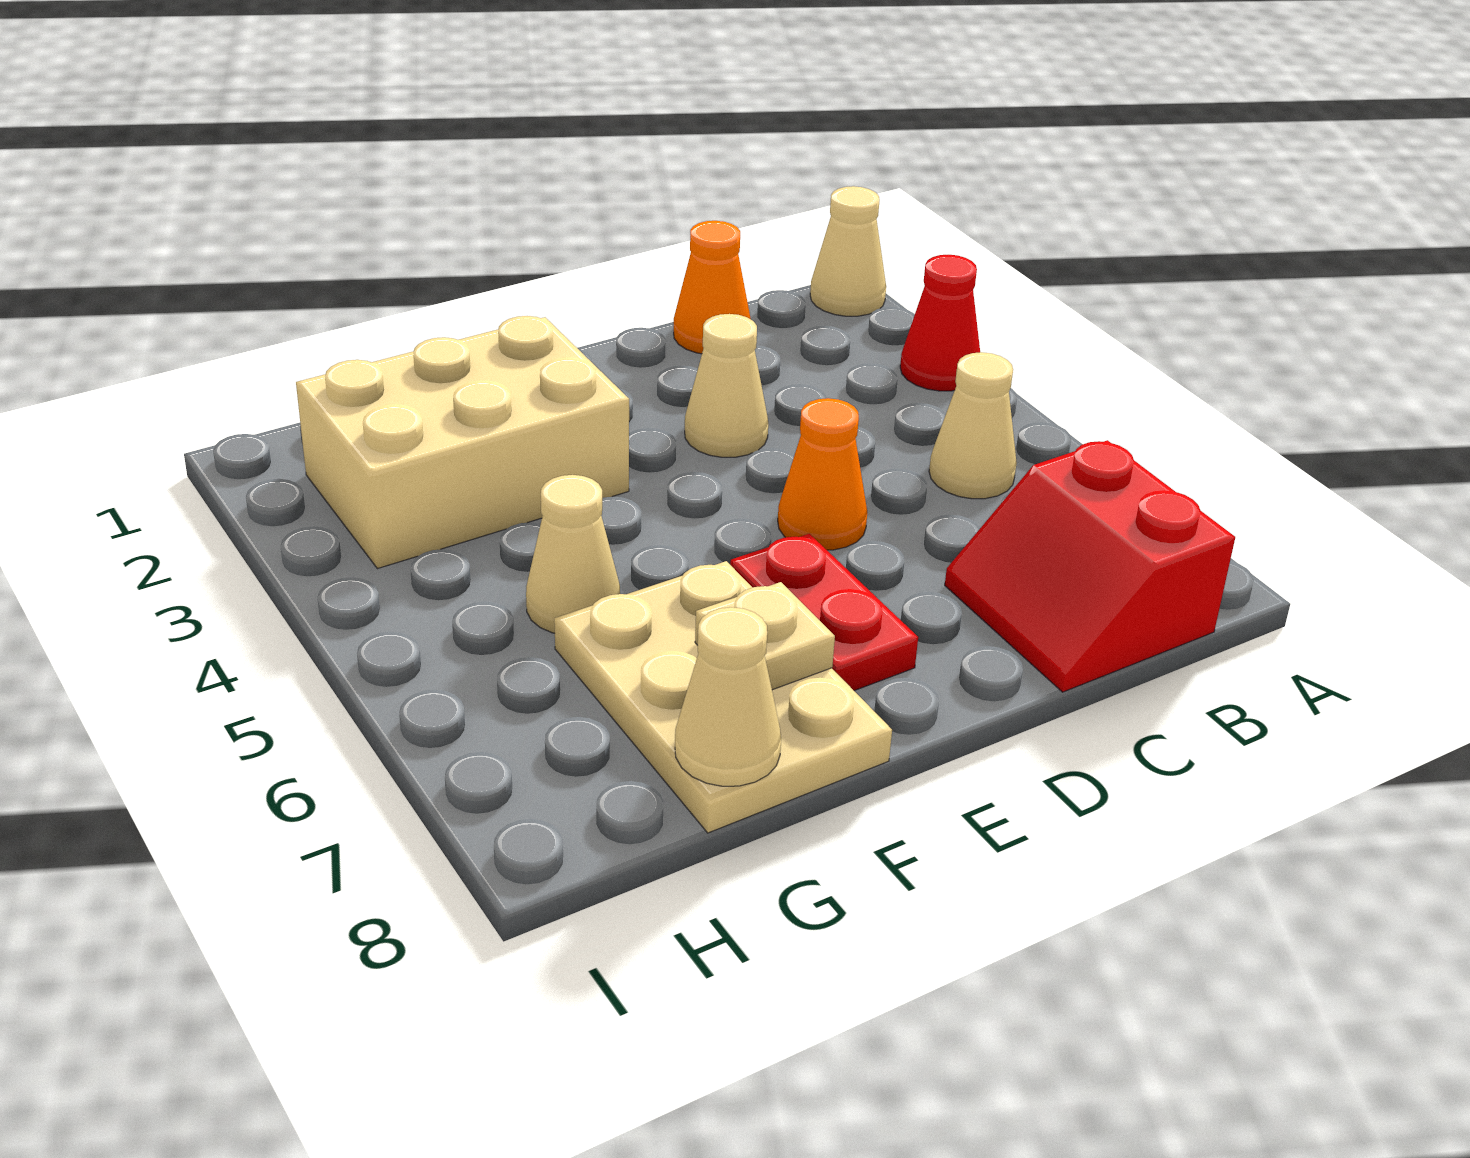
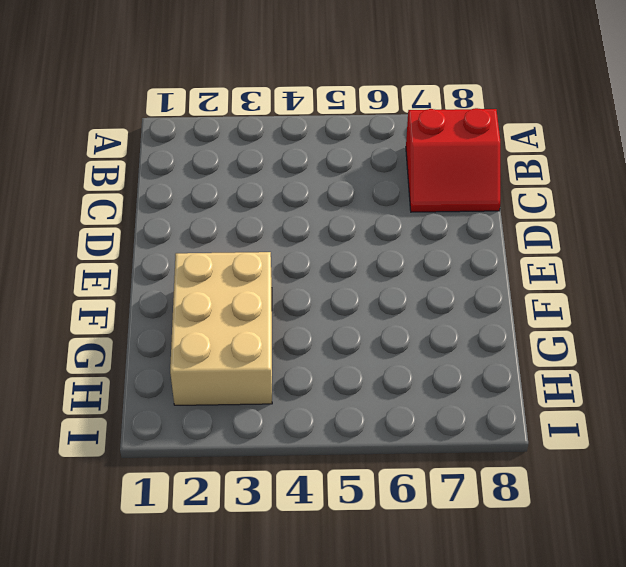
none -> tan 1x1 cone [810,186,886,316]
none -> red 1x1 cone [900,255,980,391]
none -> tan 1x1 cone [929,352,1017,499]

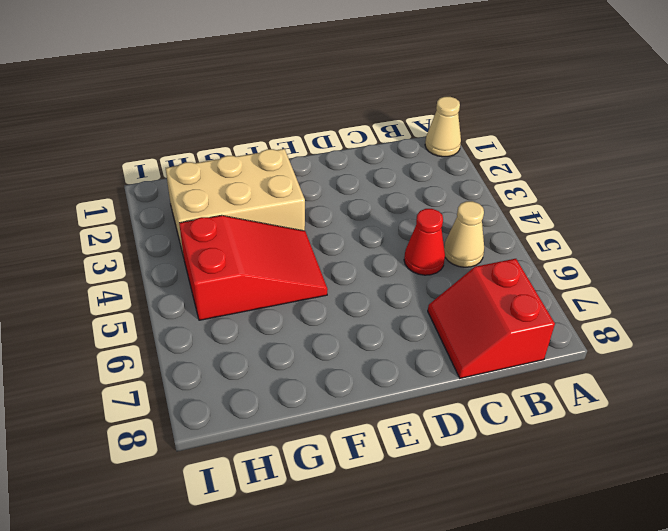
red 1x1 cone [404,209,445,275] -> red 1x1 cone moved to [900,255,980,391]
red 2x3 slope [179,215,328,320] -> tan 1x1 cone [526,475,620,633]
none -> orange 1x1 cone [674,221,751,354]
none -> tan 1x1 cone [685,314,768,457]
none -> orange 1x1 cone [778,398,867,550]

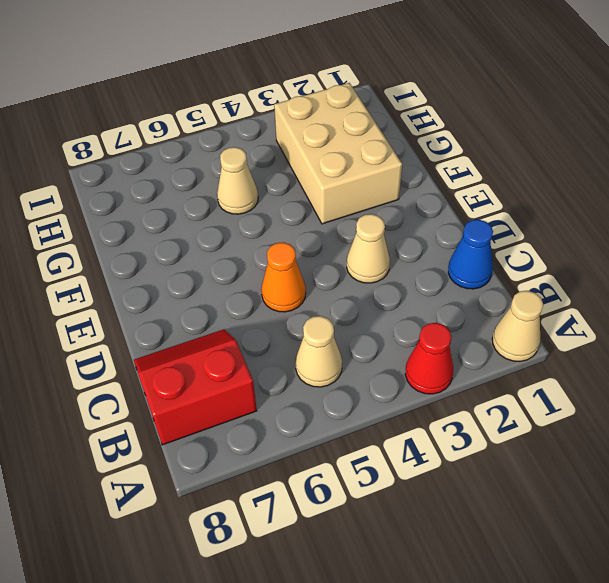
blue 1x1 cone [448,220,493,289] -> orange 1x1 cone [674,221,751,354]
none -> red 1x2 plate [730,534,918,691]
none -> tan 2x3 plate [554,561,892,833]
none -> tan 1x1 plate [695,582,835,690]

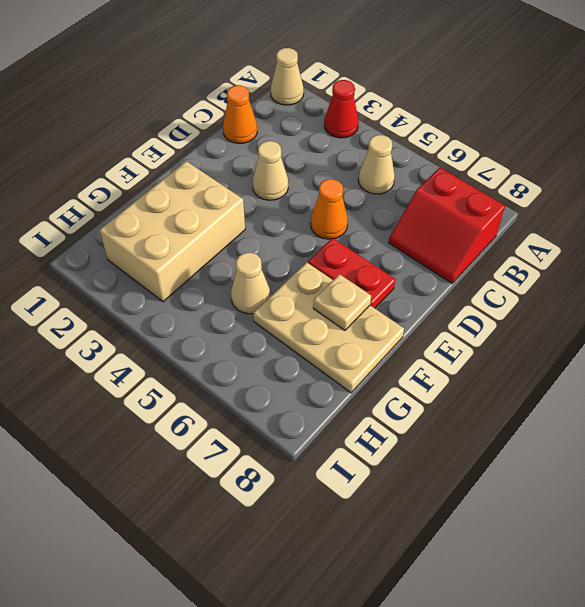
none -> tan 1x1 cone [675,607,781,786]

